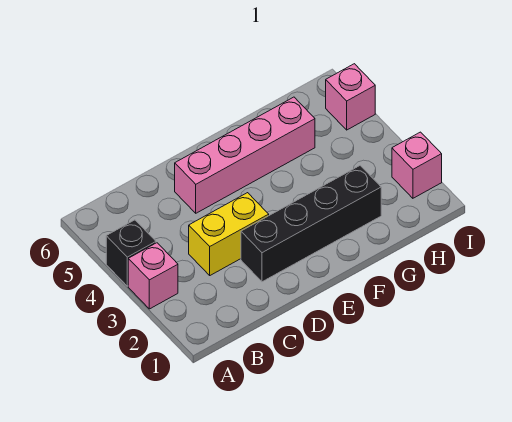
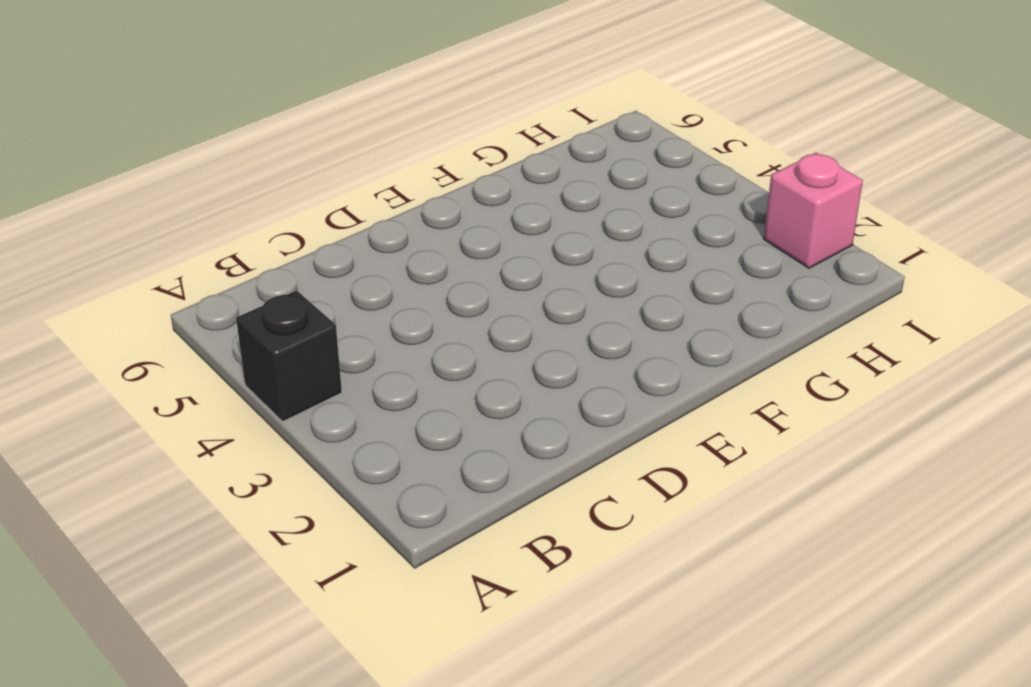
none -> pink 1x1 brick [128,243,178,309]
none -> yellow 1x2 brick [189,193,269,275]

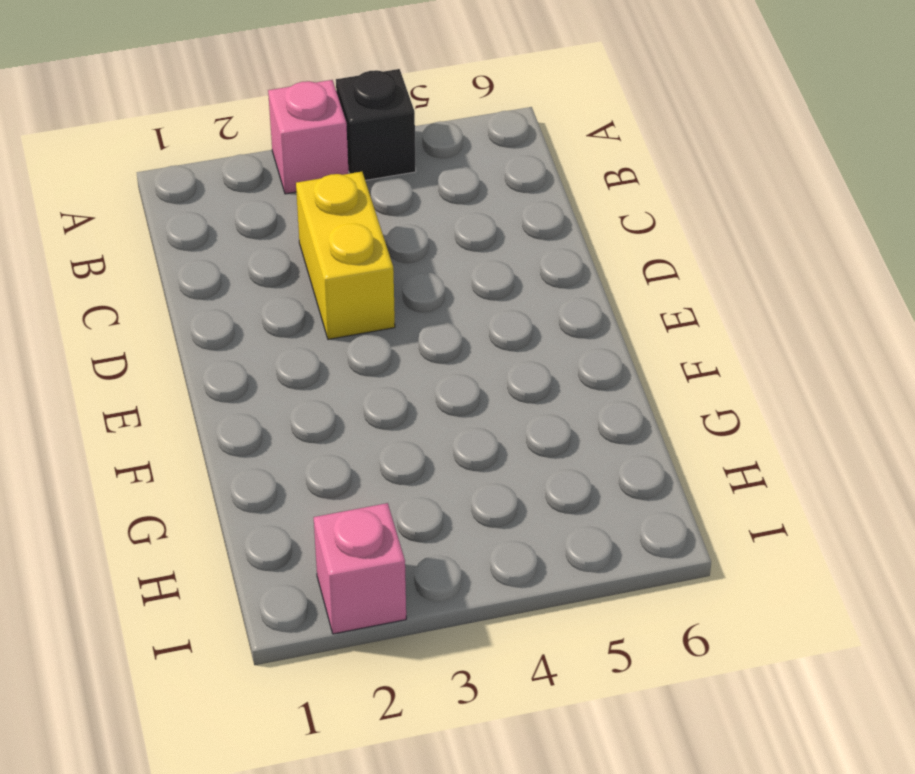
none -> black 1x4 brick [241,166,381,282]
none -> pink 1x4 brick [175,97,315,213]

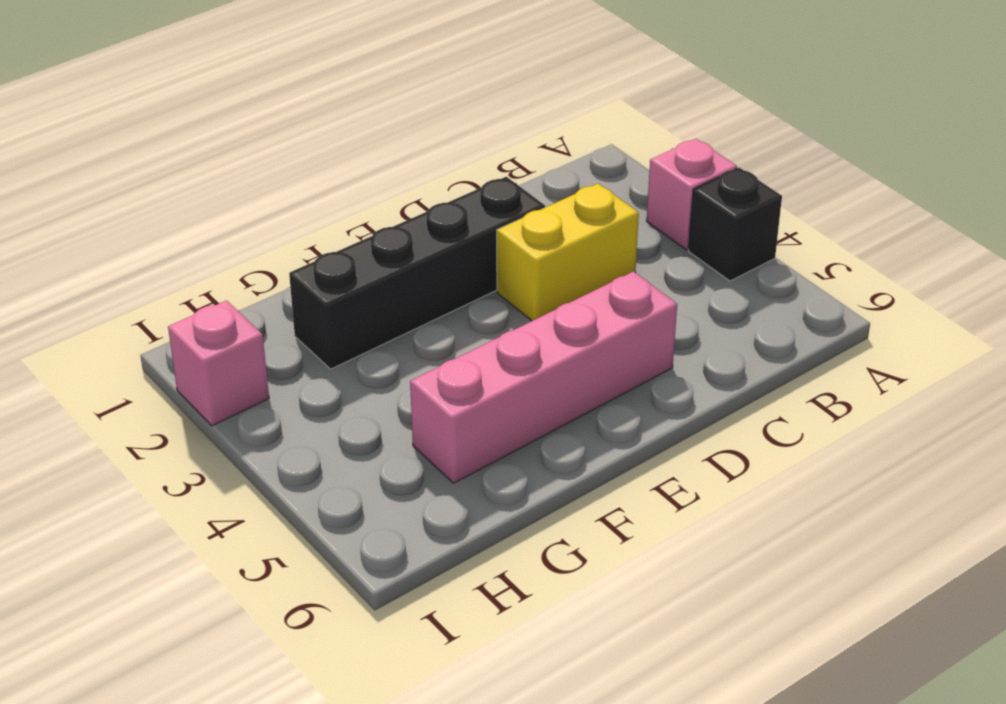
none -> pink 1x1 brick [326,64,375,130]

